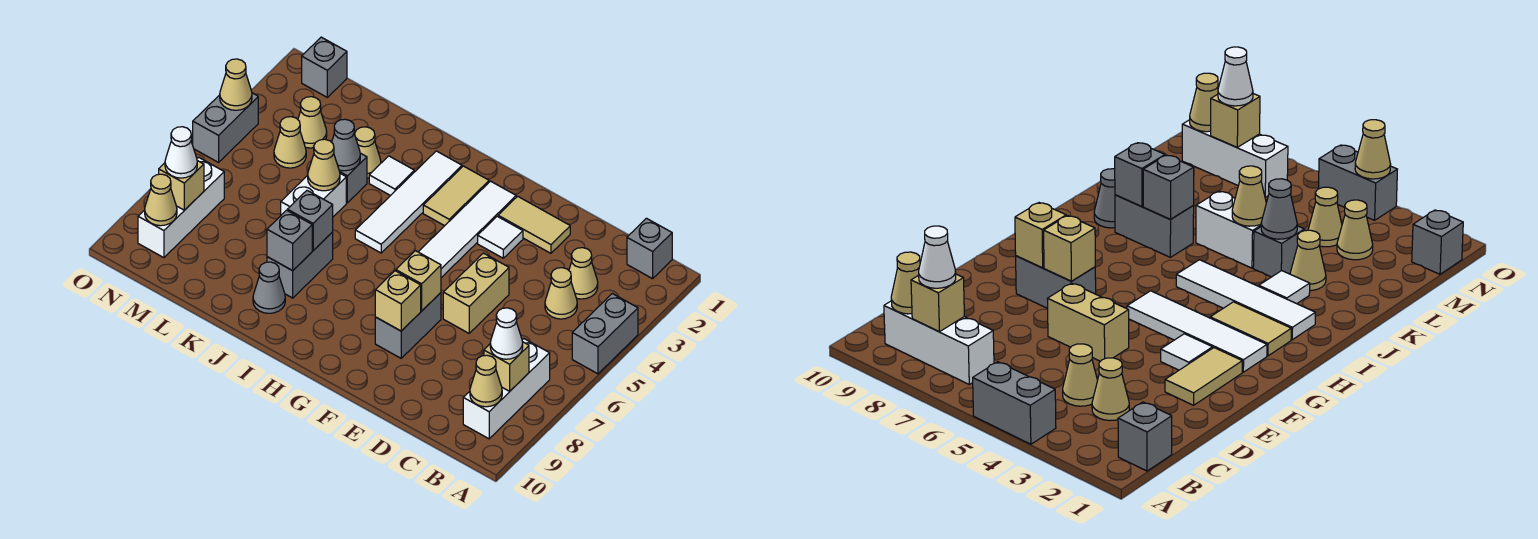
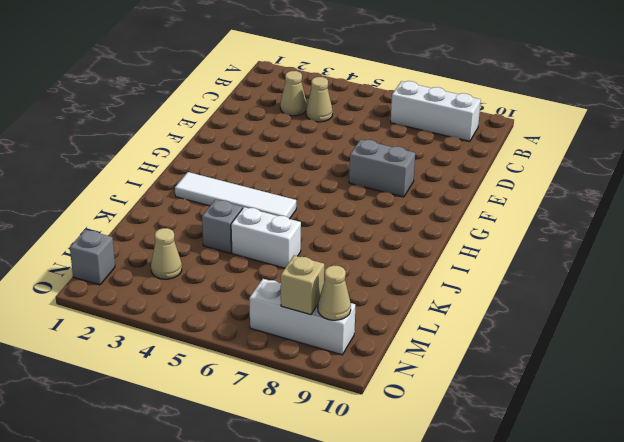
none -> grey 1x2 brick [572,294,638,374]
none -> grey 1x1 brick [627,218,672,279]
none -> tan 1x2 tile [498,196,570,253]
none -> tan 1x2 brick [443,253,509,333]

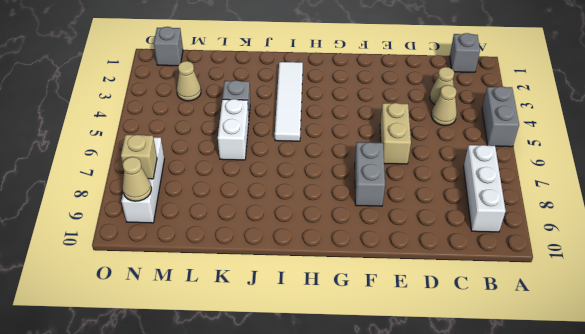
none -> tan 1x2 tile [498,196,570,253]
none -> white 1x1 tile [478,216,523,258]
none -> white 1x4 tile [419,181,516,278]
none -> tan 1x2 tile [423,166,489,226]

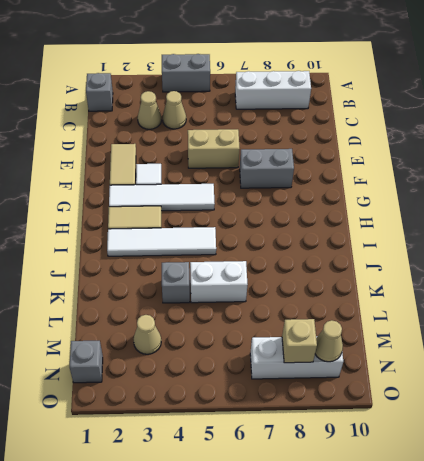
none -> white 1x1 tile [369,156,414,196]
none -> grey 1x2 brick [267,232,333,298]
none -> grey 1x1 cone [253,262,285,313]
none -> tan 1x1 cone [354,127,381,178]

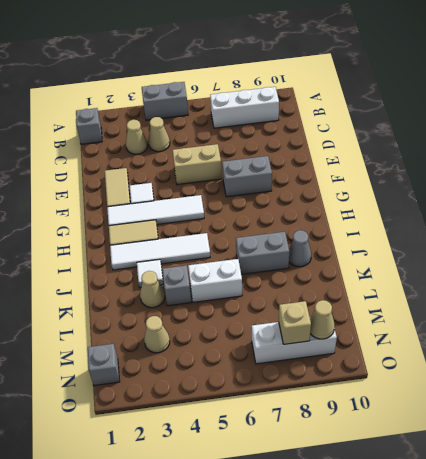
none -> tan 1x1 cone [274,117,306,168]
none -> grey 1x2 brick [193,93,258,162]
none -> tan 1x1 brick [484,342,529,391]
none -> tan 1x1 cone [470,355,502,407]

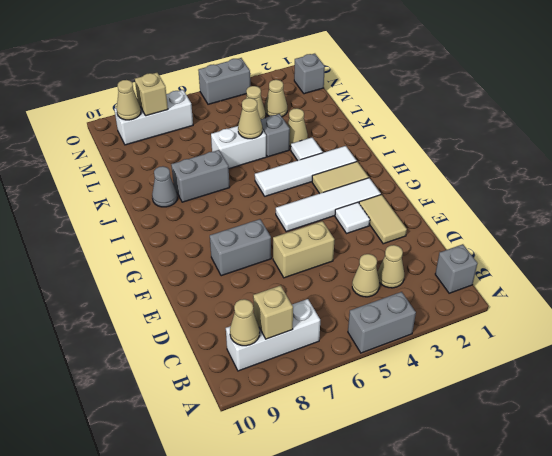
none -> tan 1x1 brick [396,251,441,311]
none -> tan 1x1 brick [375,271,421,331]
none -> grey 1x1 brick [287,190,333,251]
none -> grey 1x1 brick [267,210,312,271]

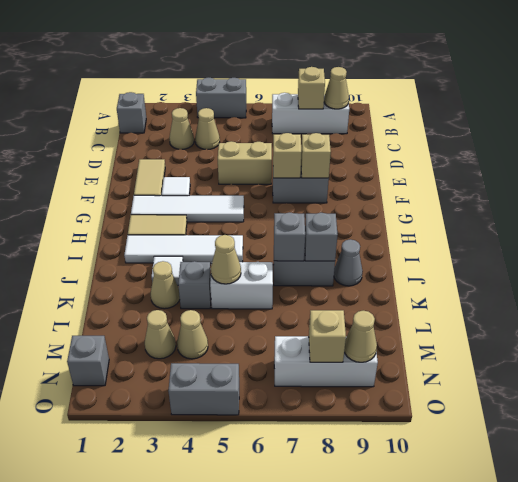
none -> grey 1x1 cone [332,119,360,171]
none -> tan 1x1 cone [220,59,252,110]
none -> white 1x1 cone [490,308,523,359]
none -> white 1x1 cone [165,127,197,178]

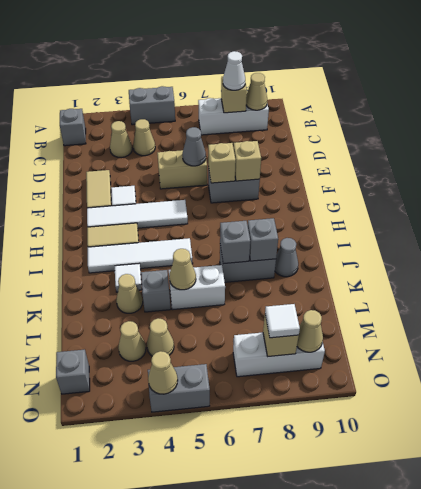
grey 1x1 cone [183,127,206,166] -> grey 1x1 cone moved to [332,119,360,171]
white 1x1 tile [265,304,300,338] -> white 1x1 cone [165,127,197,178]

